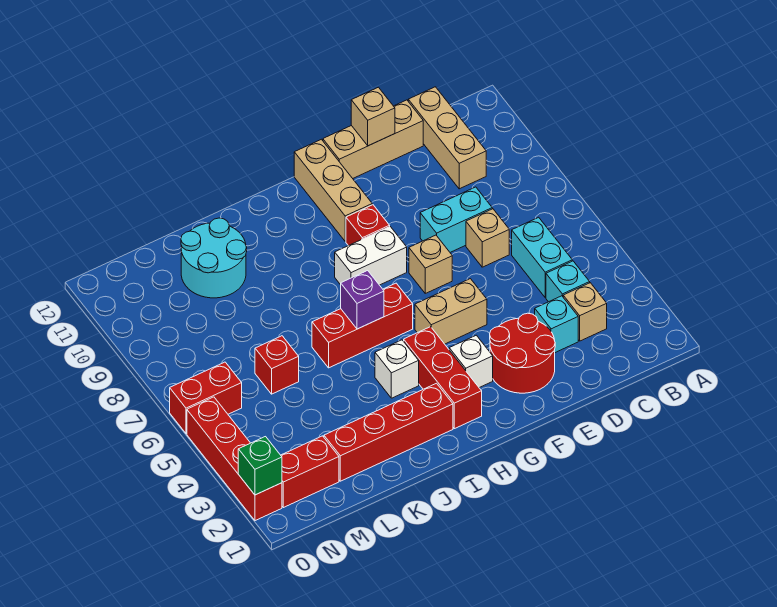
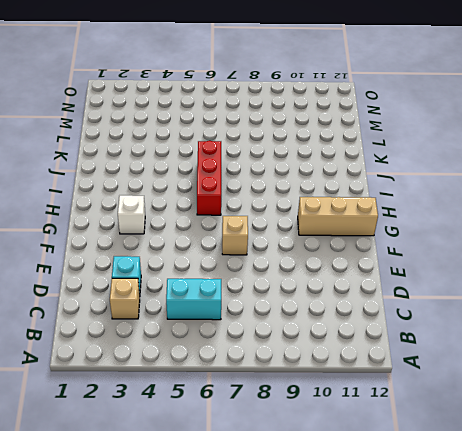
none -> cyan 1x1 brick [546,261,590,302]
none -> tan 1x3 brick [408,87,486,189]
none -> tan 1x1 brick [466,209,509,267]

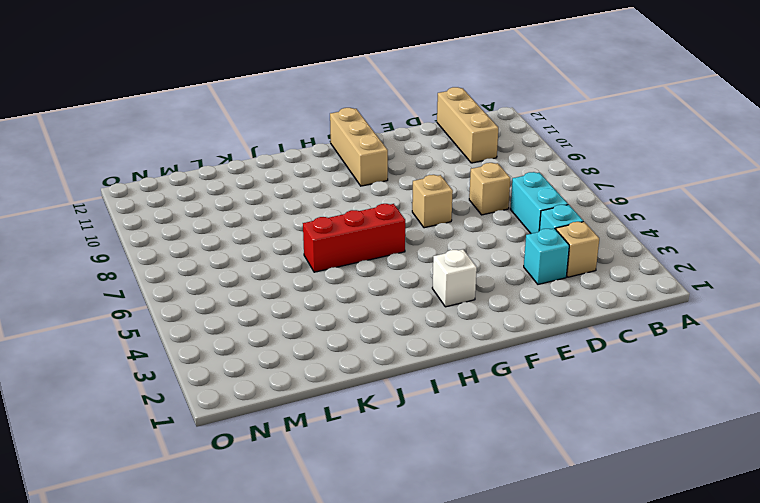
none -> cyan 1x2 brick [420,187,492,252]
none -> tan 1x3 brick [323,100,423,178]
none -> red 2x2 round brick [490,313,555,393]

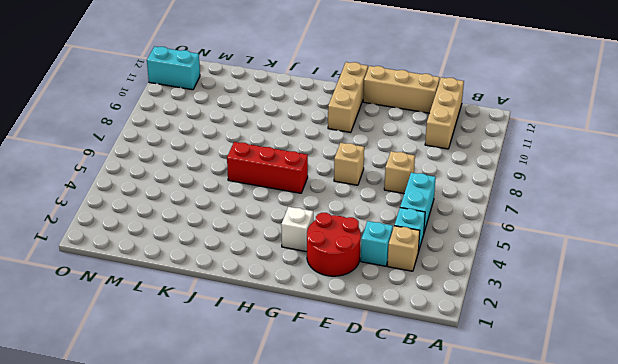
cyan 1x2 brick [147,47,200,90] -> cyan 1x2 brick moved to [420,187,492,252]
none -> tan 1x2 brick [415,279,487,344]
none -> white 1x2 brick [335,227,407,285]
none -> red 1x1 brick [346,205,390,246]

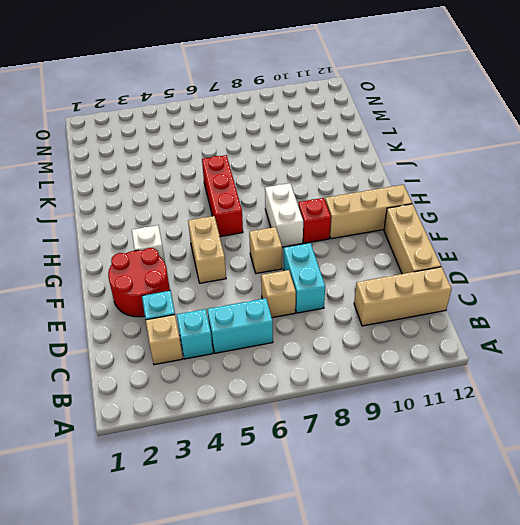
none -> red 1x3 brick [404,327,482,429]
none -> red 1x4 brick [324,383,453,481]
none -> white 1x1 brick [375,340,419,398]

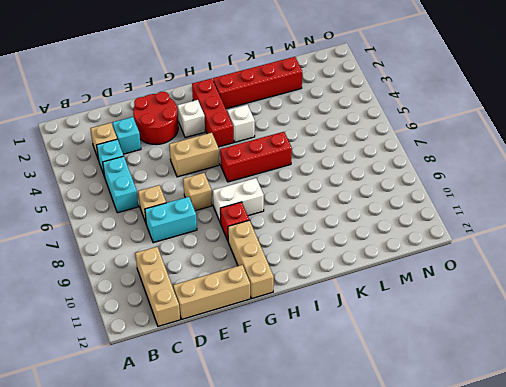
none -> cyan 2x2 round brick [181,218,247,298]
none -> red 1x1 brick [255,336,299,394]
none -> red 1x2 brick [281,436,339,508]

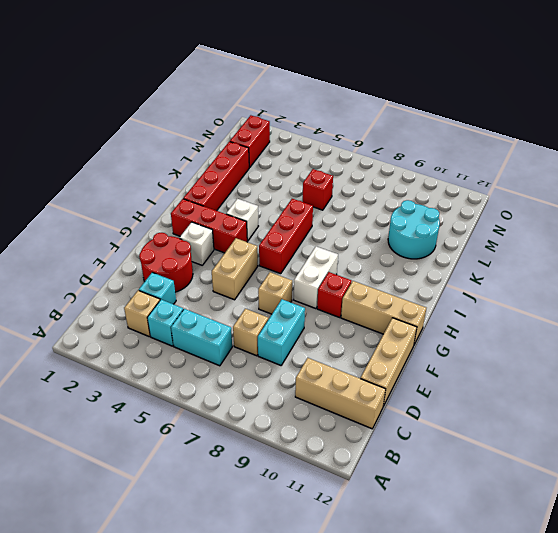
none -> red 1x2 brick [170,362,242,434]
none -> red 1x4 brick [187,397,282,521]
none -> tan 1x1 brick [351,87,395,146]

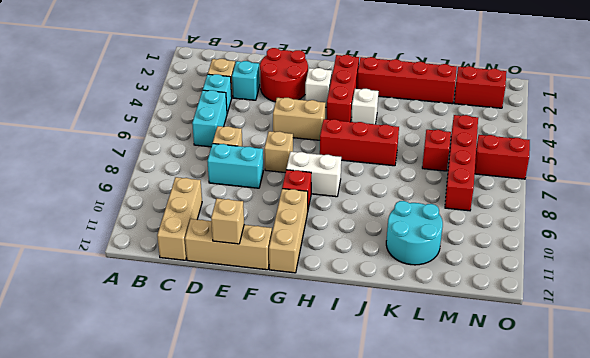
red 1x4 brick [445,115,478,211] -> red 1x4 brick moved to [187,397,282,521]
none -> purple 1x1 brick [341,271,384,329]
none -> green 1x1 brick [238,437,282,495]

